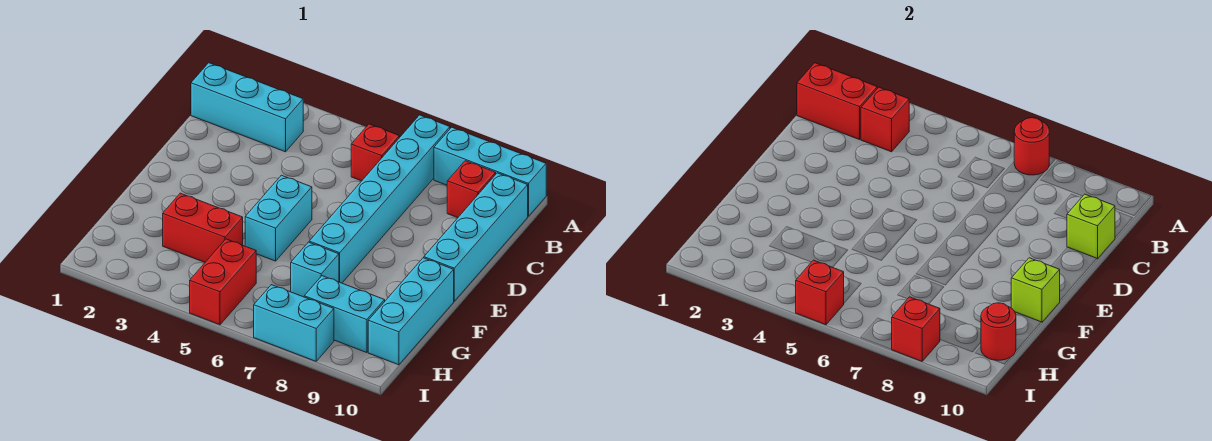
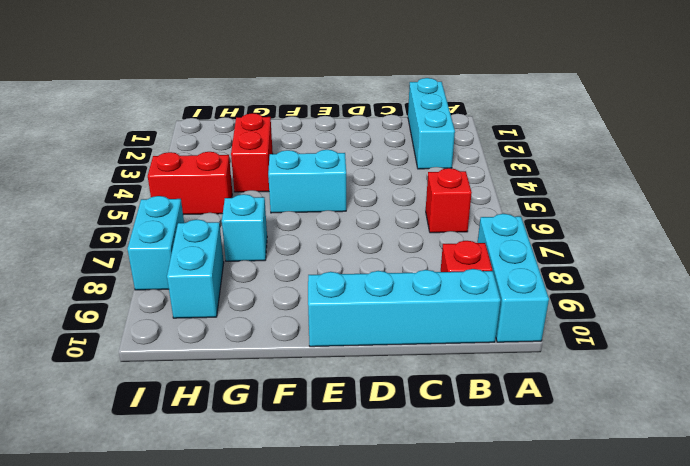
none -> cyan 1x6 brick [309,115,450,283]
none -> cyan 1x3 brick [368,258,454,365]
none -> red 1x1 round brick [1014,118,1049,175]

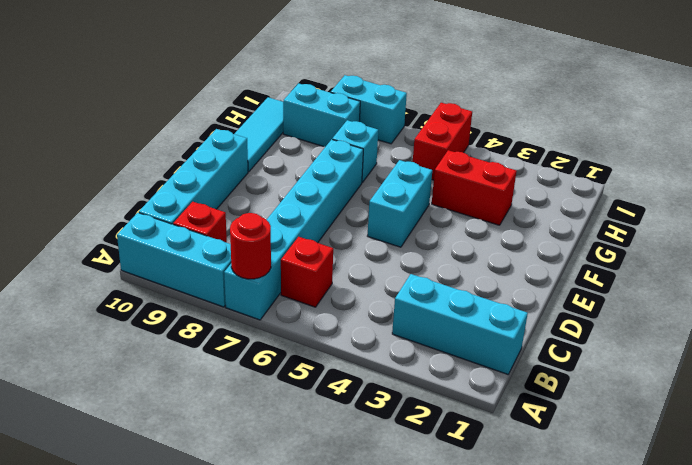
cyan 1x3 tile [235,97,283,172] -> cyan 1x3 brick [368,258,454,365]
none -> red 1x2 brick [797,63,877,140]
none -> red 1x1 brick [861,87,909,152]
none -> lime 1x1 brick [1067,194,1115,259]

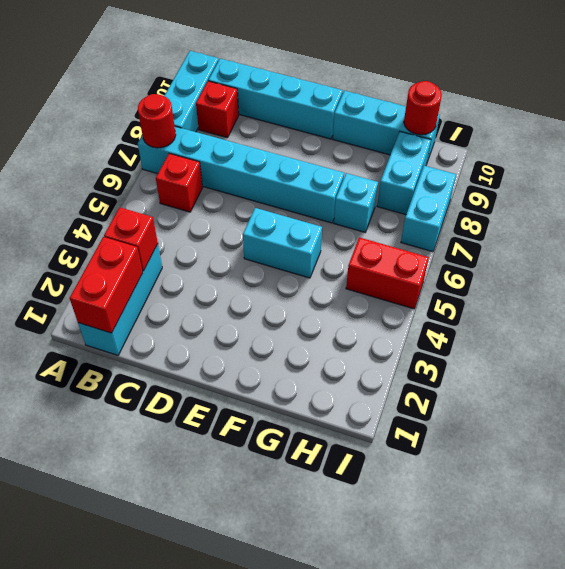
none -> red 1x2 brick [163,193,243,262]
none -> lime 1x1 brick [1067,194,1115,259]
none -> lime 1x1 brick [1011,258,1060,322]

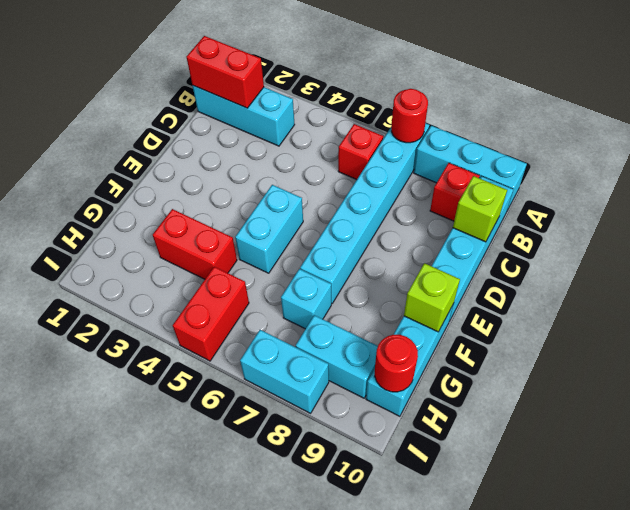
none -> red 1x1 brick [861,87,909,152]
none -> red 1x1 brick [796,260,844,325]
none -> red 1x1 brick [892,297,940,361]

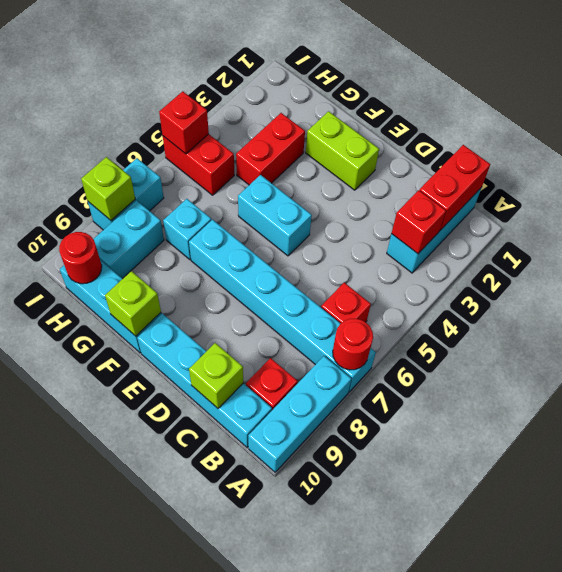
lime 1x2 brick [306,111,379,190] -> none
lime 1x1 brick [81,157,135,220] -> red 1x1 brick [892,297,940,361]

